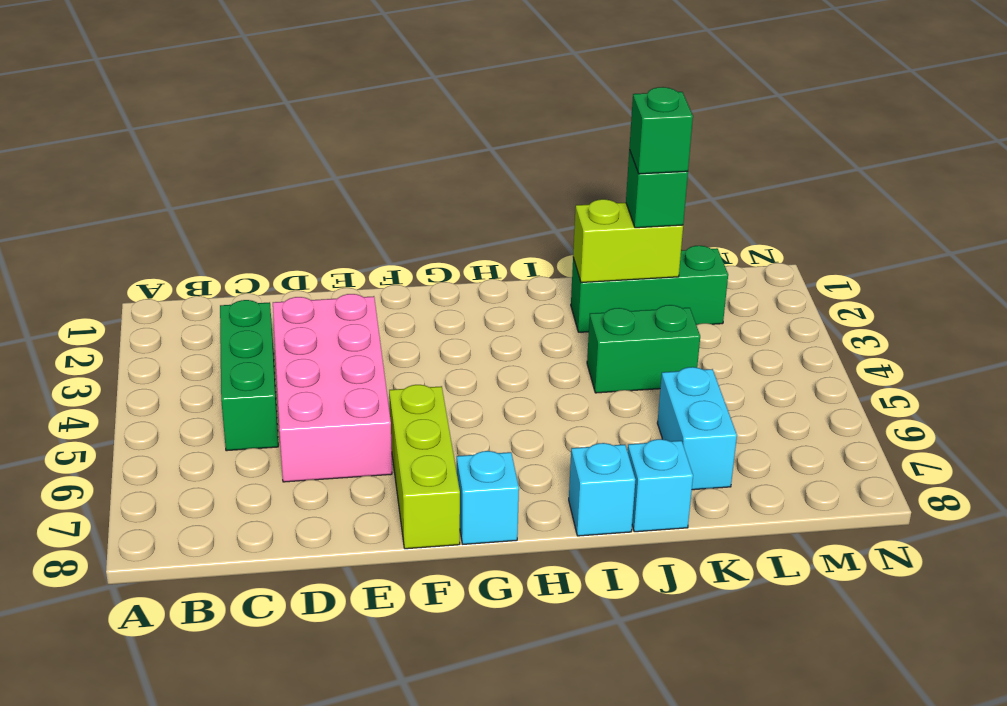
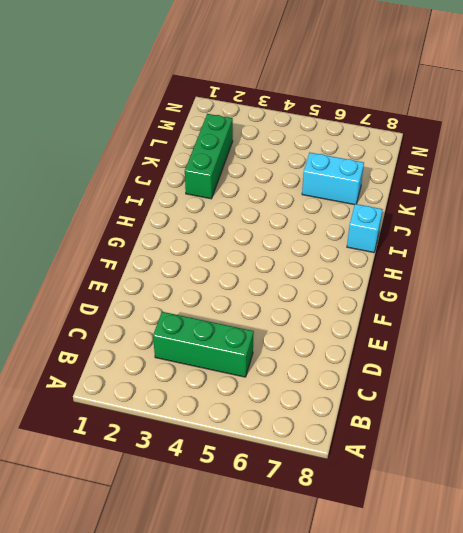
none -> pink 2x4 brick [273,294,392,482]
none -> lime 1x3 brick [389,385,460,549]
none -> cyan 1x1 brick [457,451,519,544]

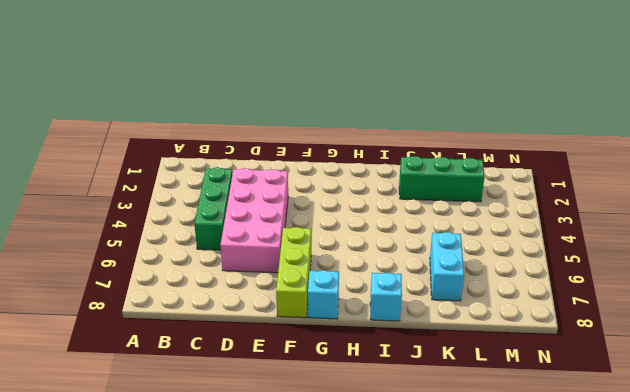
none -> green 1x2 brick [587,305,700,393]
none -> cyan 1x1 brick [628,439,693,532]
none -> lime 1x2 brick [573,199,683,282]

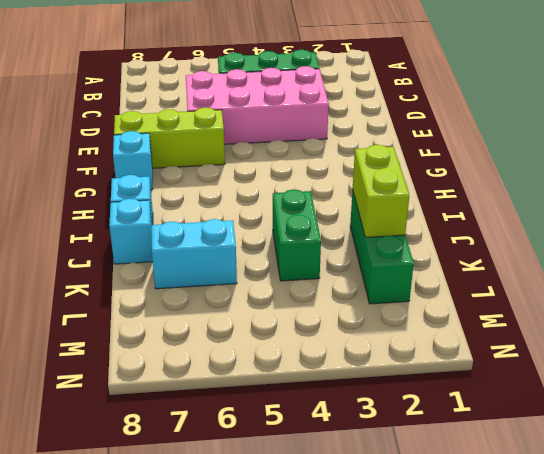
none -> green 1x1 brick [626,150,688,228]
none -> green 1x1 brick [629,87,693,174]

